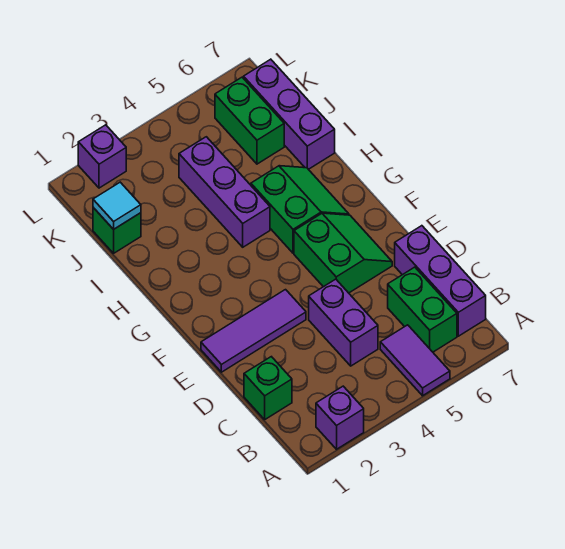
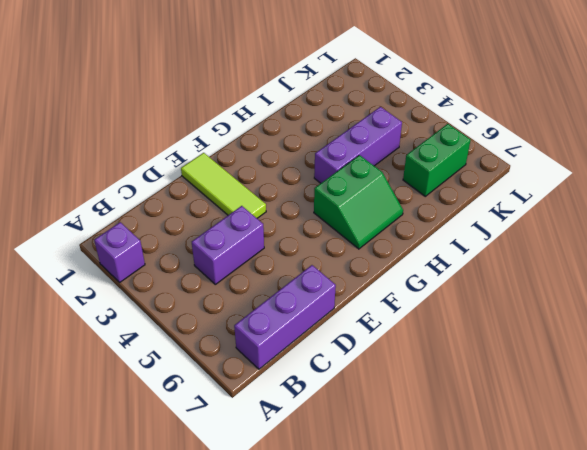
lime 1x3 tile [181,153,266,218] -> purple 1x3 tile [201,290,306,372]
none -> purple 1x2 tile [380,325,450,396]
none -> green 1x2 brick [388,267,457,352]
none -> green 1x1 brick [244,357,292,419]

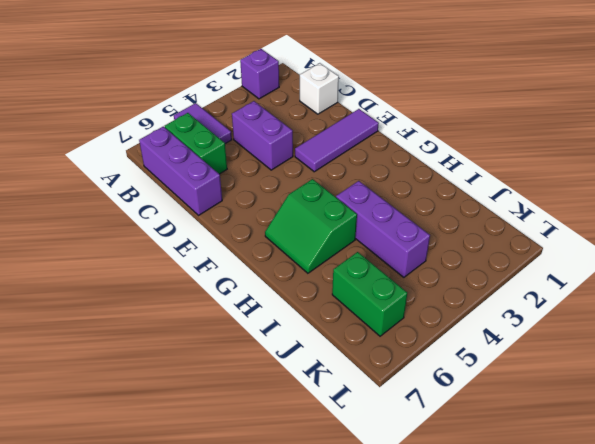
white 1x1 brick [300,63,339,114] -> green 1x1 brick [244,357,292,419]
none -> green 2x2 slope [294,213,392,293]
none -> purple 1x3 brick [244,59,335,169]
none -> green 1x1 brick [93,208,141,253]

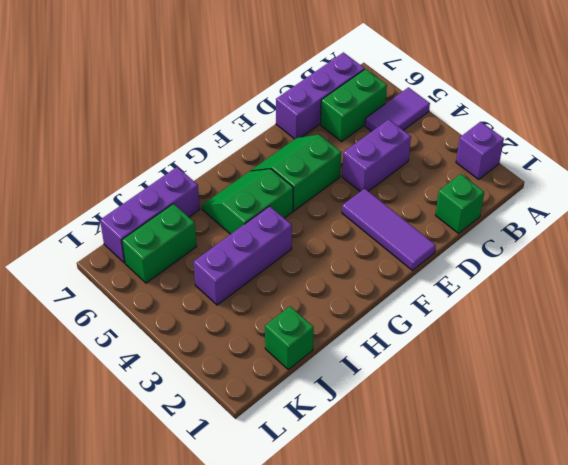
none -> purple 1x1 brick [78,125,126,188]
none -> cyan 1x1 tile [93,182,141,229]

